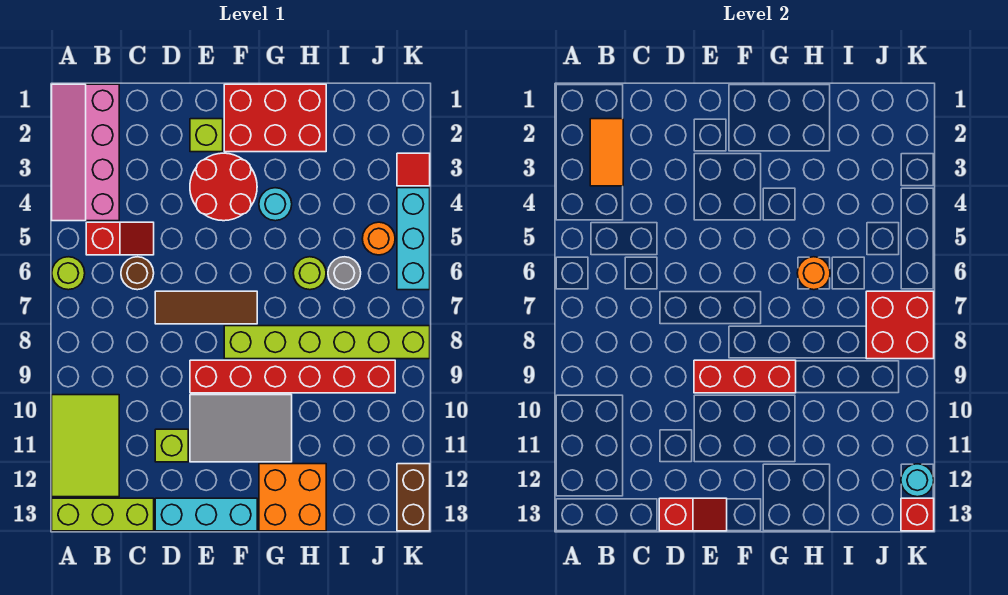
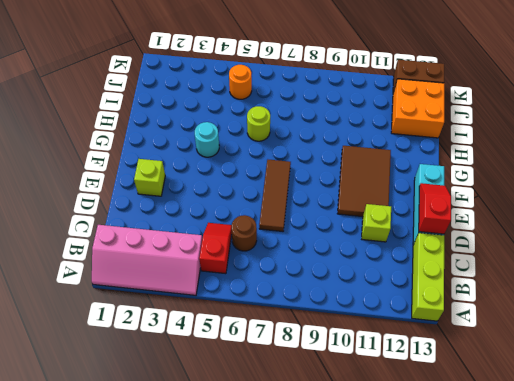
brown 2x3 tile [337,146,391,217] -> grey 2x3 tile [190,395,292,462]
orange 2x2 brick [391,79,444,138] -> orange 2x2 brick moved to [259,464,326,531]
none -> lime 1x1 round brick [52,257,85,290]
none -> lime 2x3 tile [52,395,119,497]
none -> red 2x2 round brick [190,153,257,221]
none -> red 1x6 brick [190,360,395,393]

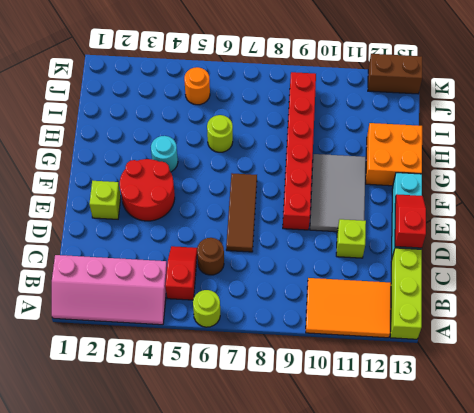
orange 2x3 tile [306,278,391,338] -> lime 2x3 tile [52,395,119,497]
none -> red 2x3 brick [224,84,326,152]
none -> lime 1x6 brick [224,326,430,359]
none -> grey 1x1 round brick [328,257,361,290]
none -> red 1x1 tile [397,153,430,186]

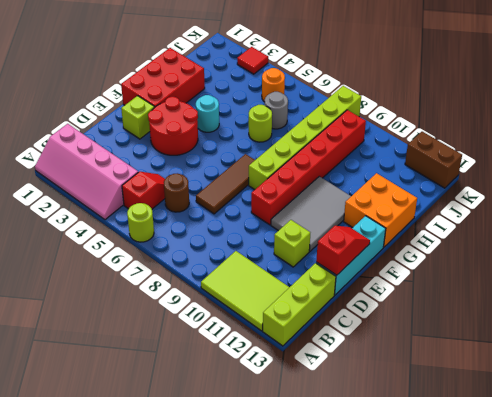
none -> cyan 1x3 brick [397,188,430,290]
none -> orange 1x2 tile [590,119,623,186]
none -> red 1x3 brick [694,360,796,393]
none -> orange 1x1 round brick [797,257,830,290]

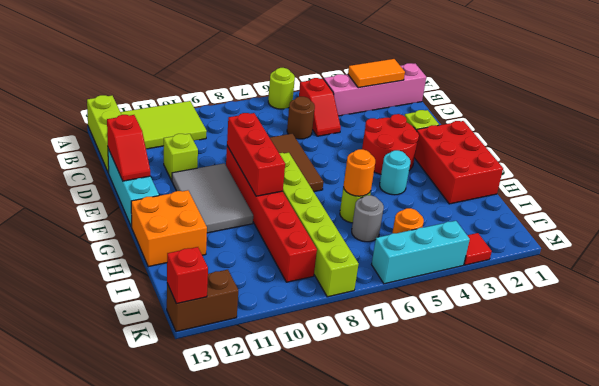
none -> red 2x2 brick [866,291,934,359]
none -> cyan 1x1 round brick [901,464,934,497]

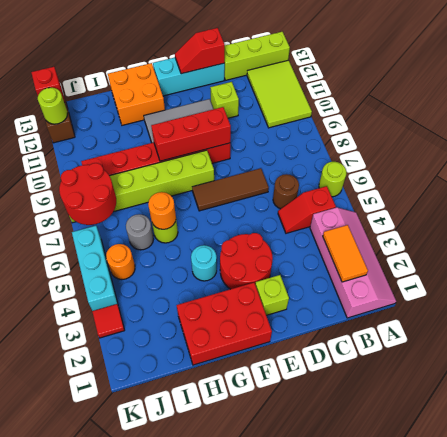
red 2x2 round brick [59,163,116,225] -> red 2x2 brick [866,291,934,359]
lime 1x1 round brick [38,88,67,124] -> cyan 1x1 round brick [901,464,934,497]

